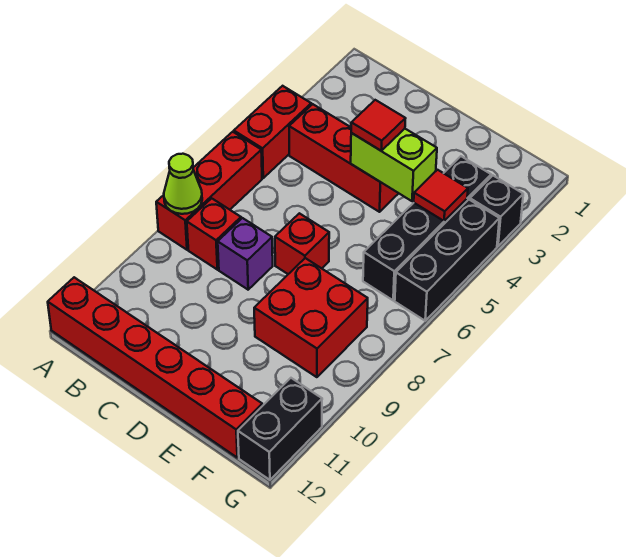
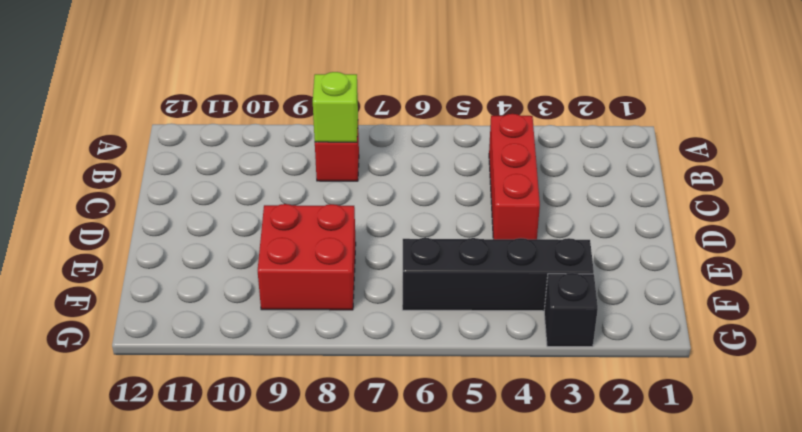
lime 1x1 brick [313,72,358,142] -> none
none -> red 1x2 brick [234,86,311,178]
none -> red 1x3 brick [156,132,262,250]
none -> red 1x6 brick [48,277,262,458]

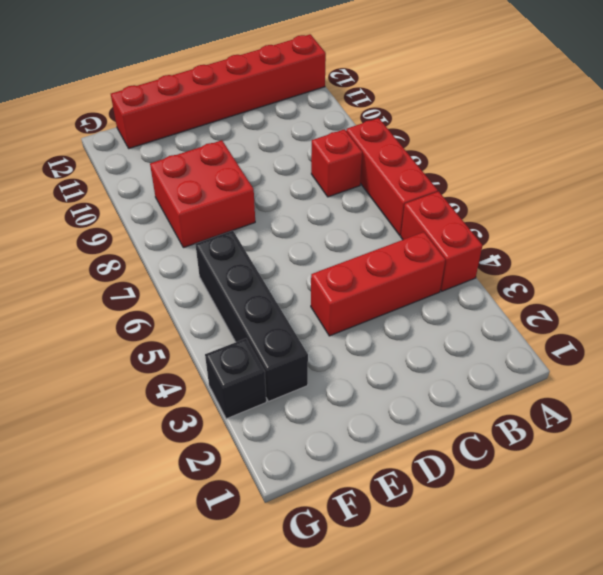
none -> purple 1x1 brick [218,218,273,290]
none -> red 1x1 brick [275,213,329,274]
none -> black 1x3 brick [395,200,500,321]

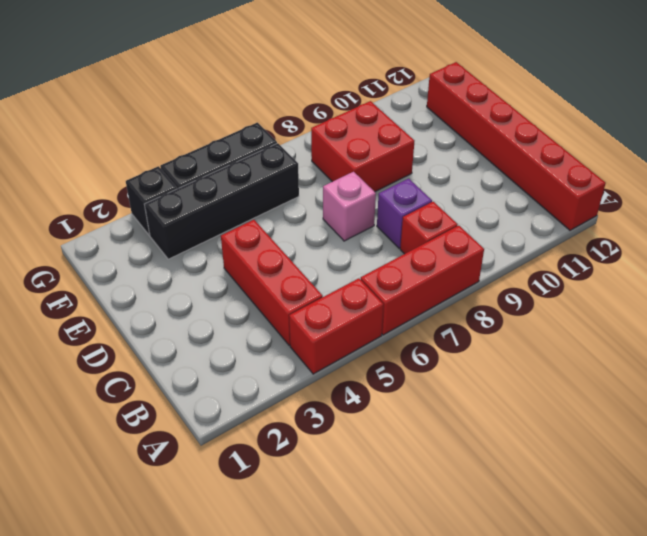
pink 1x1 brick [323,172,376,241] -> red 1x1 brick [275,213,329,274]
none -> black 1x2 brick [238,378,322,480]
none -> lime 1x1 cone [164,154,202,214]
none -> lime 1x2 brick [351,129,437,201]

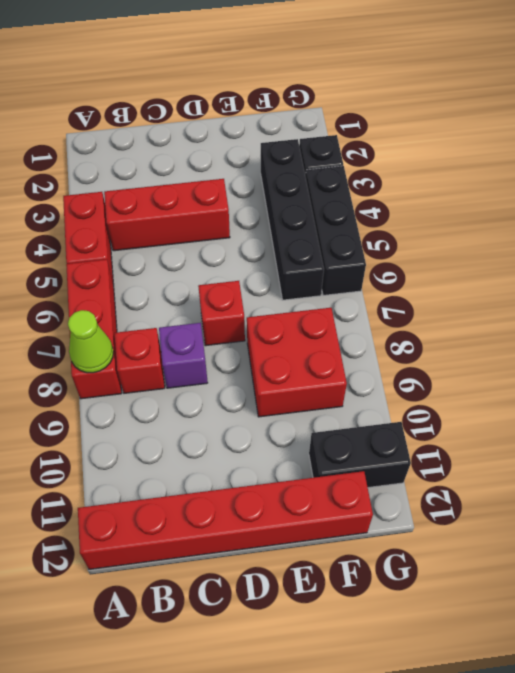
black 1x2 brick [309,422,411,488] -> black 1x2 brick turned to [238,378,322,480]
none -> lime 1x2 brick [351,129,437,201]
none -> red 1x1 tile [414,170,468,221]
none -> red 1x1 tile [351,100,406,151]

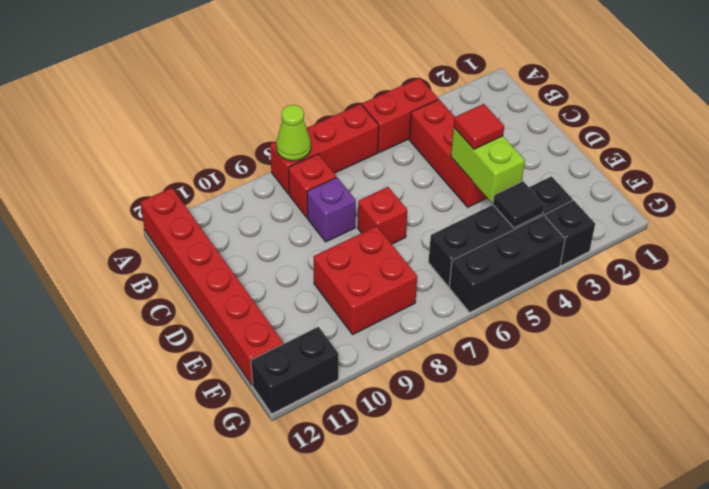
black 1x1 tile [493,181,544,228] -> red 1x1 tile [414,170,468,221]

